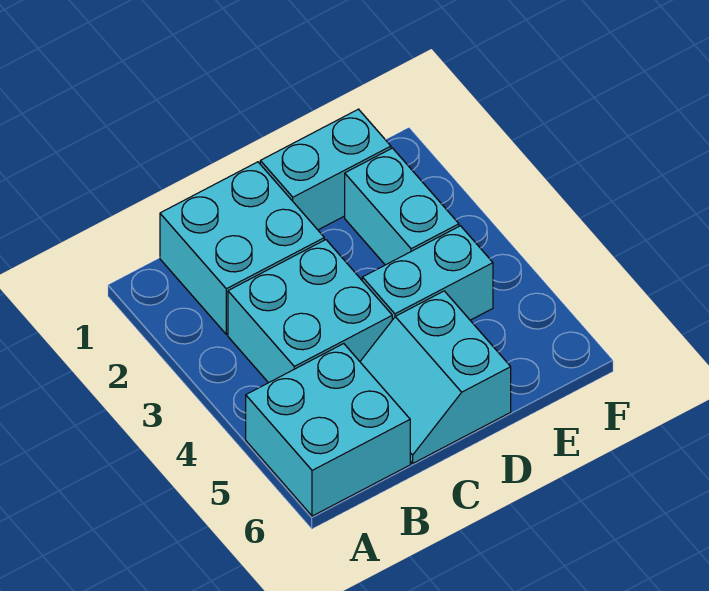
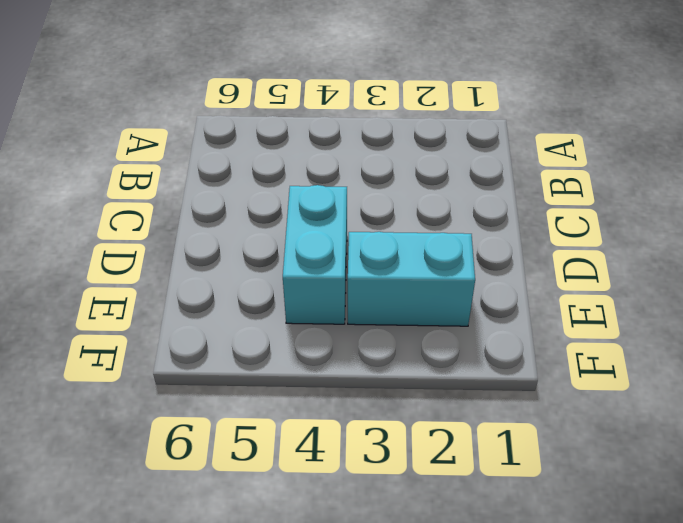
none -> cyan 2x2 brick [246,344,410,516]
none -> cyan 2x2 brick [160,162,324,334]

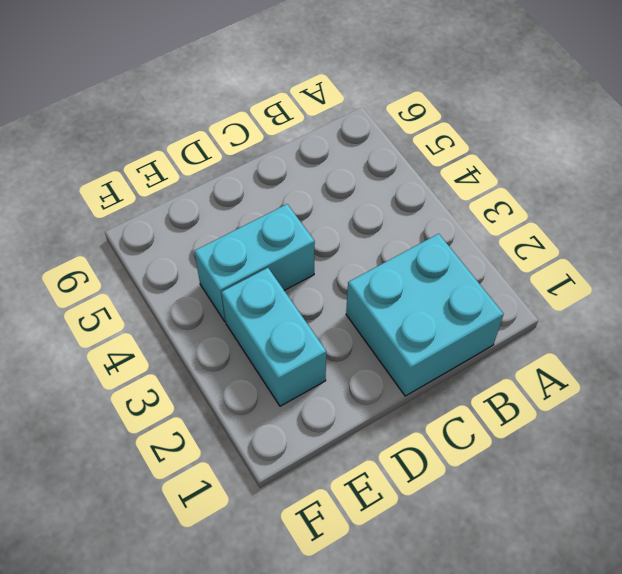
none -> cyan 2x2 brick [246,344,410,516]
none -> cyan 2x2 brick [228,240,392,383]

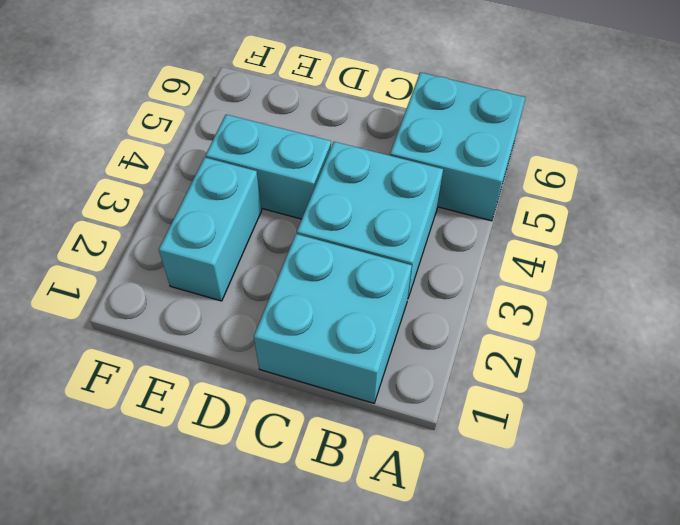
none -> cyan 2x2 slope [360,291,511,463]
none -> cyan 1x2 brick [260,109,391,230]

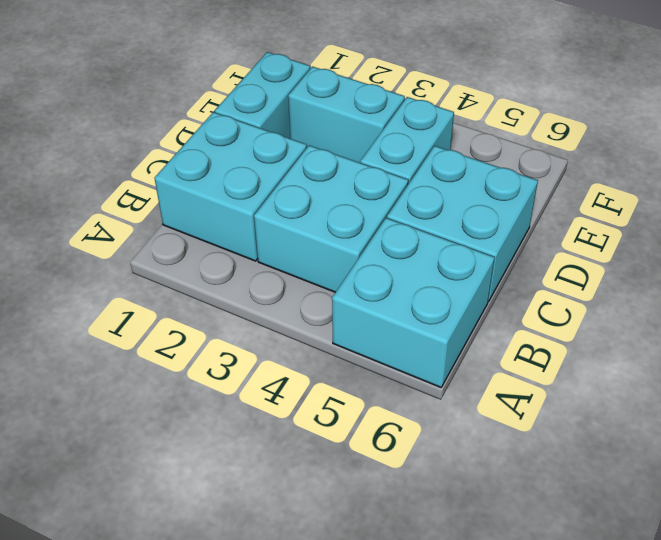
cyan 2x2 brick [387,146,538,302] -> cyan 2x2 slope [360,291,511,463]

